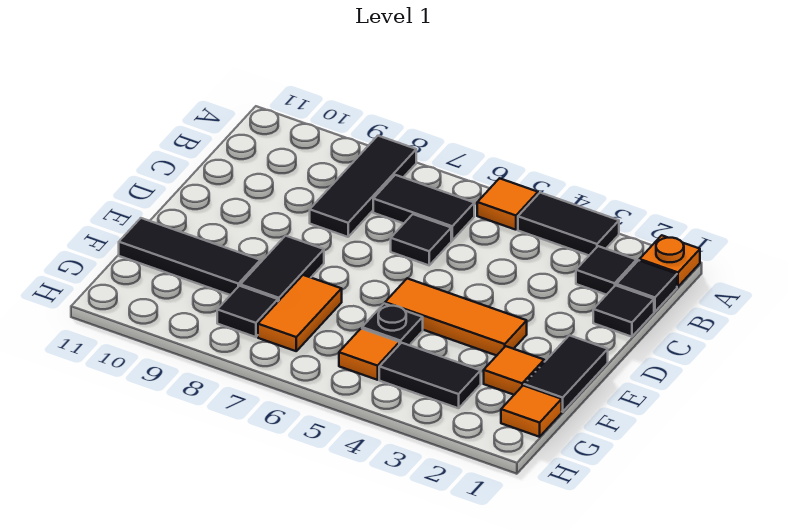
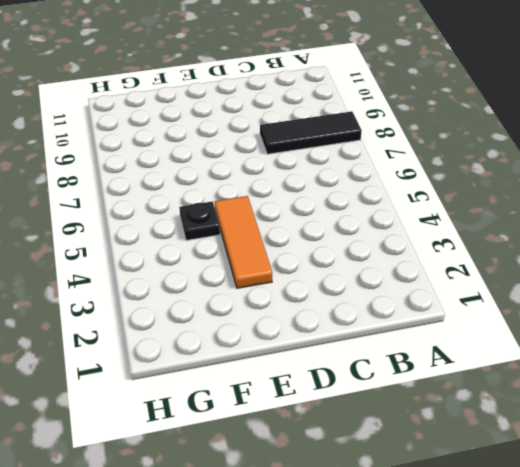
none -> orange 1x1 plate [640,235,700,287]
none -> black 1x2 tile [518,193,619,255]
none -> orange 1x1 tile [477,178,538,230]

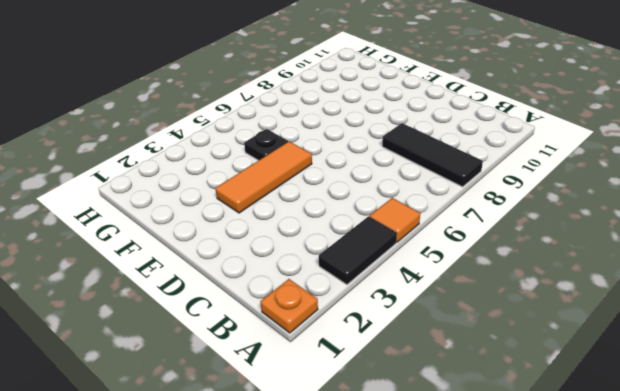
none -> black 1x1 tile [616,260,677,312]
none -> black 1x1 tile [576,246,637,295]
none -> black 1x2 tile [373,175,474,240]

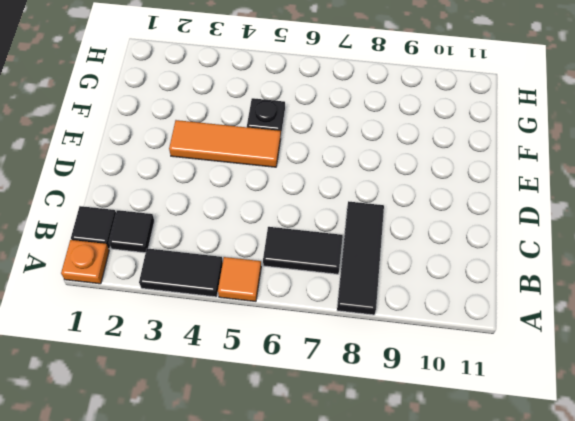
none -> black 1x1 tile [593,285,654,337]
none -> black 1x1 tile [391,214,451,265]
none -> black 1x2 tile [524,335,608,412]

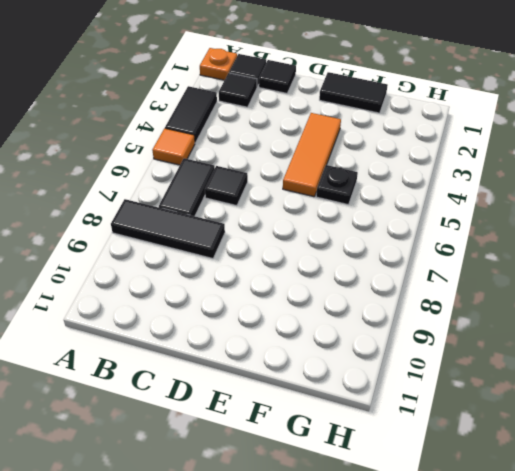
none -> black 1x2 tile [240,236,324,301]
none -> orange 1x1 tile [484,346,544,395]
none -> orange 1x2 tile [258,275,342,351]

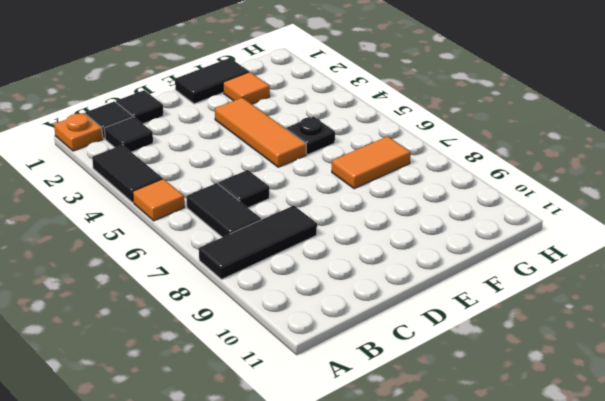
none -> black 1x2 tile [240,236,324,301]
none -> black 1x3 tile [119,218,260,295]
none -> orange 1x1 tile [501,385,562,437]

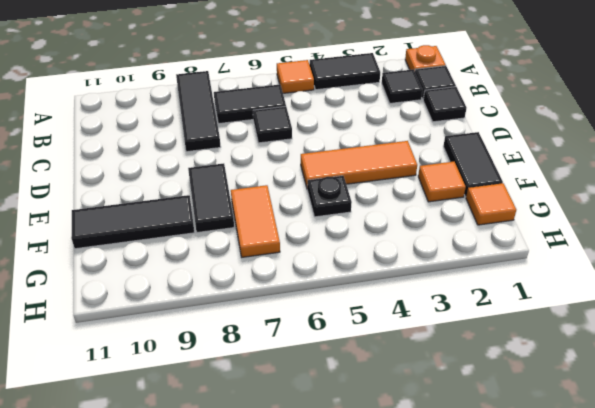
none -> black 1x2 tile [379,343,481,408]
none -> orange 1x1 tile [339,329,399,380]
none -> black 1x1 tile [217,286,278,337]

